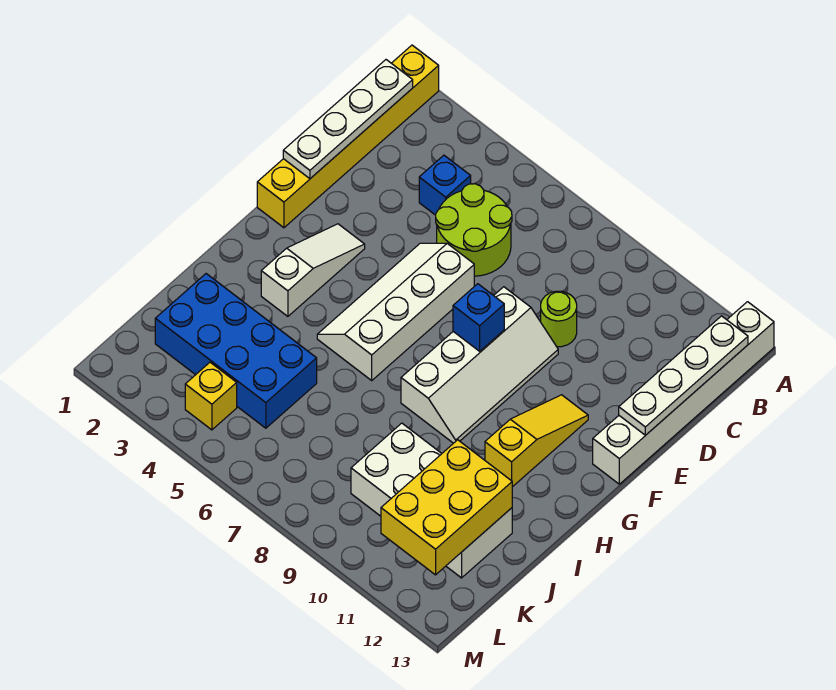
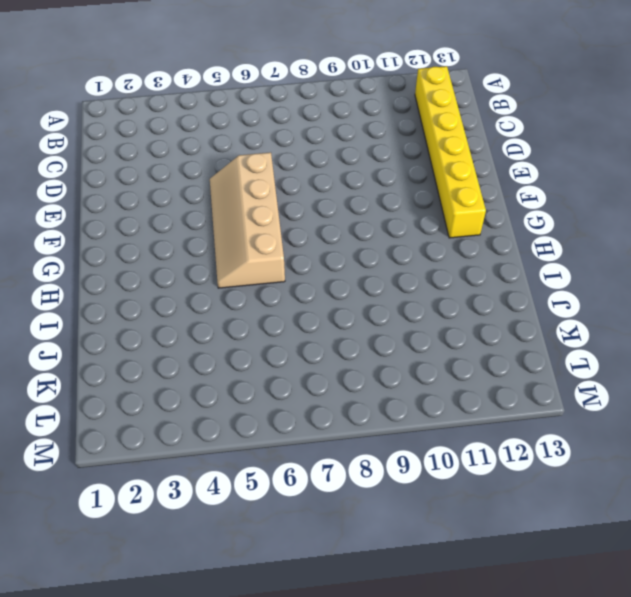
yellow 1x6 brick [415,66,486,238] -> yellow 1x6 brick moved to [257,45,439,228]
tan 2x4 slope [210,152,285,288] -> white 2x4 slope [317,243,474,380]
none -> white 1x6 brick [593,302,774,484]
none -> blue 1x1 brick [419,155,471,215]
none -> lime 2x2 round brick [436,184,512,276]

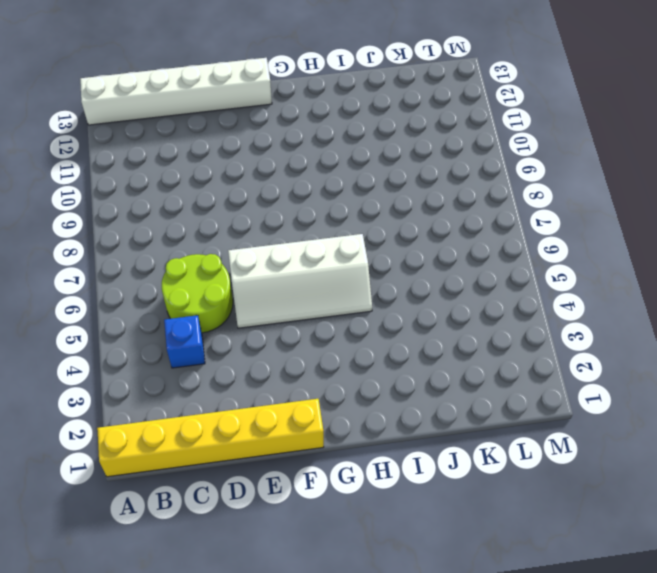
none -> lime 1x1 round brick [541,291,577,347]
none -> white 2x4 slope [401,287,558,443]
none -> white 1x3 slope [261,224,365,316]

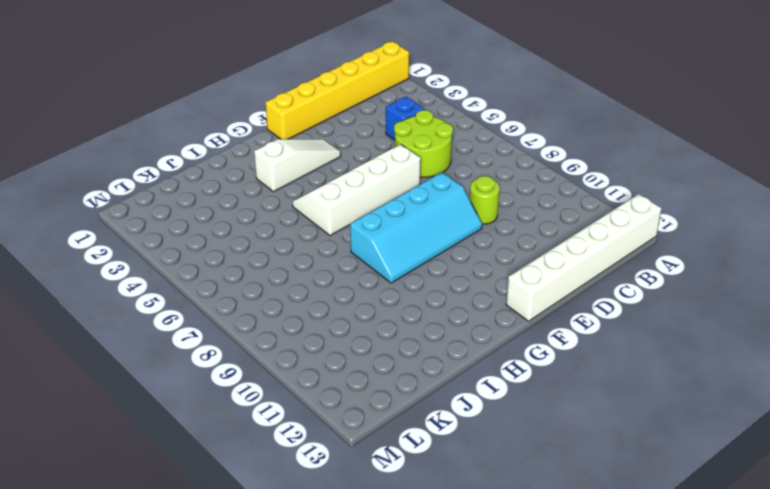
cyan 2x4 slope [350,173,482,283] -> white 2x4 slope [401,287,558,443]
none -> yellow 1x3 slope [485,395,588,487]
none -> blue 2x4 brick [155,274,317,428]
none -> white 2x4 brick [351,423,512,578]

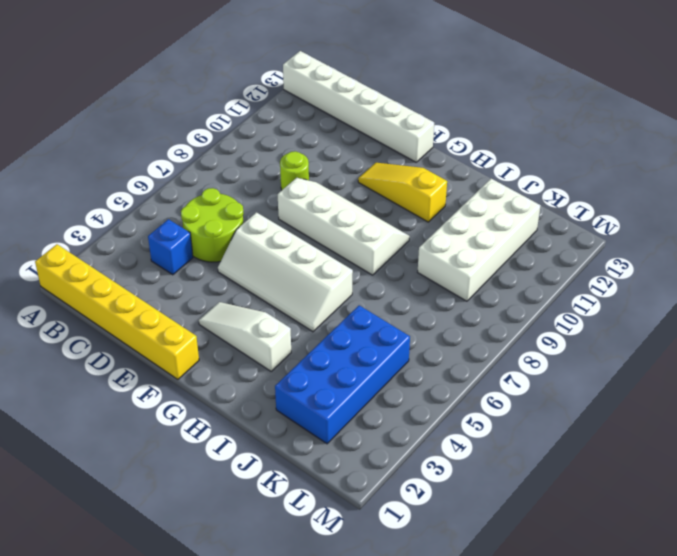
none -> yellow 1x1 brick [185,362,237,430]
none -> white 1x4 plate [283,60,413,179]
none -> white 1x4 plate [619,316,748,435]

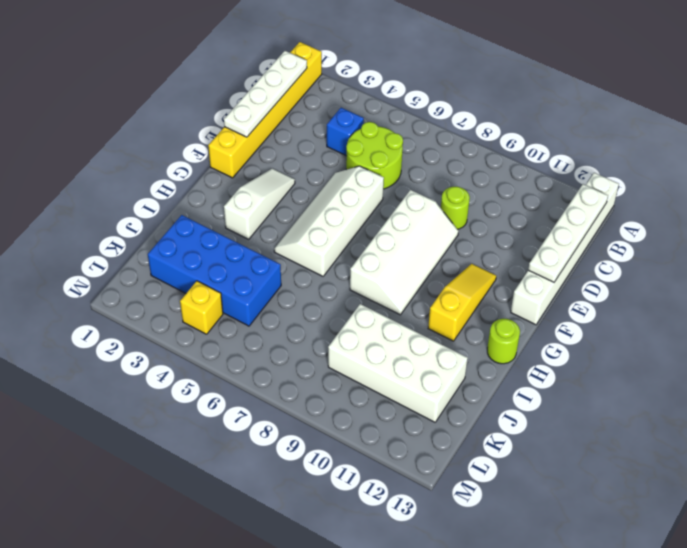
lime 1x1 round brick [487,319,520,364] -> none
none -> blue 1x1 brick [453,284,504,351]
none -> yellow 2x3 brick [381,440,512,575]

